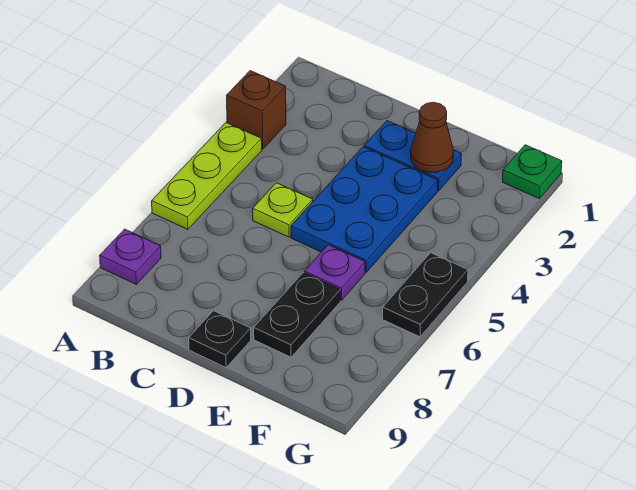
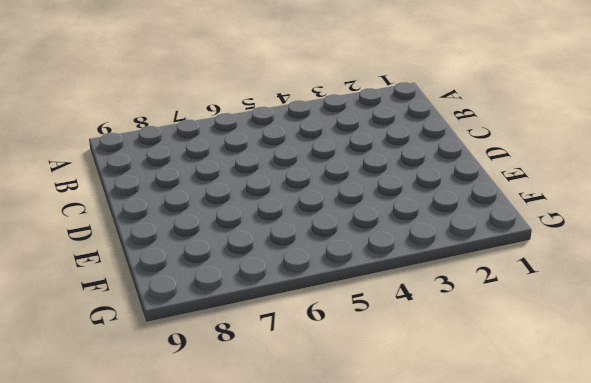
none -> brown 1x1 brick [227,71,286,149]
none -> lime 1x3 plate [152,123,262,229]
none -> purple 1x1 plate [100,229,161,284]

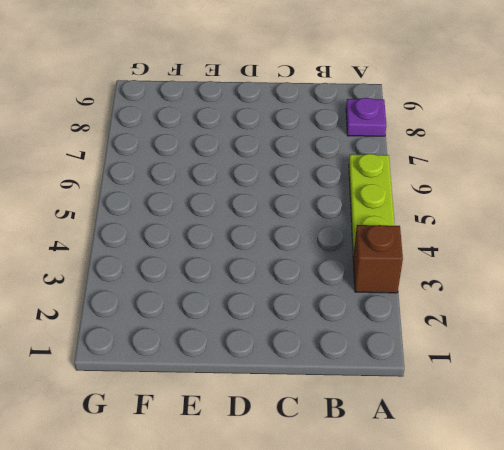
none -> lime 1x1 plate [253,183,313,237]
none -> blue 1x2 plate [364,121,461,191]
none -> blue 2x3 plate [291,147,438,272]

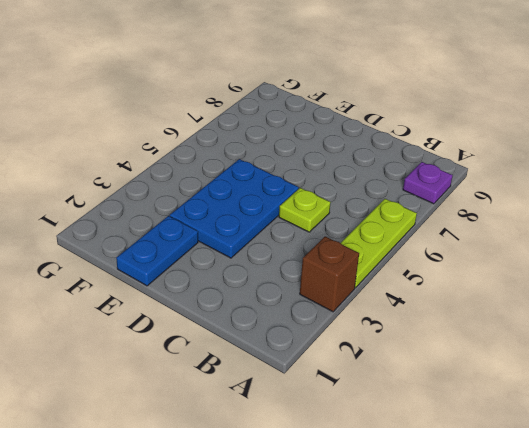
blue 1x2 plate [116,216,198,286] -> blue 1x2 plate turned to [364,121,461,191]
none -> black 1x1 plate [189,311,251,367]
none -> purple 1x1 plate [304,245,365,300]
none -> black 1x2 plate [254,273,340,357]

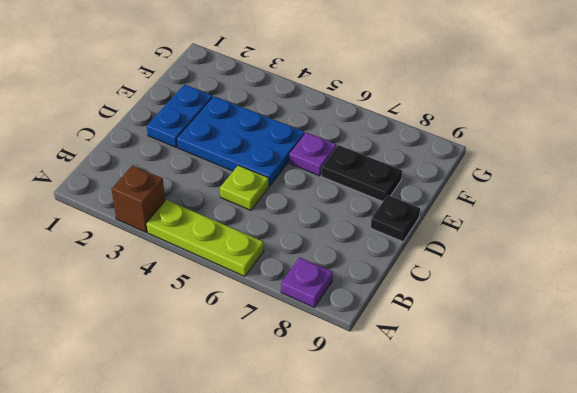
none -> green 1x1 plate [502,145,562,198]
none -> black 1x2 plate [383,253,468,337]
none -> brown 1x1 cone [411,102,454,172]

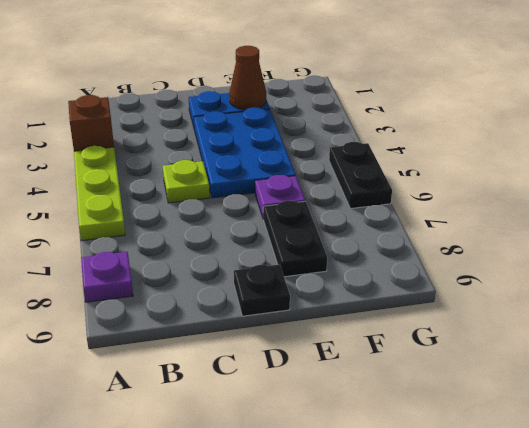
none -> green 1x1 plate [502,145,562,198]

